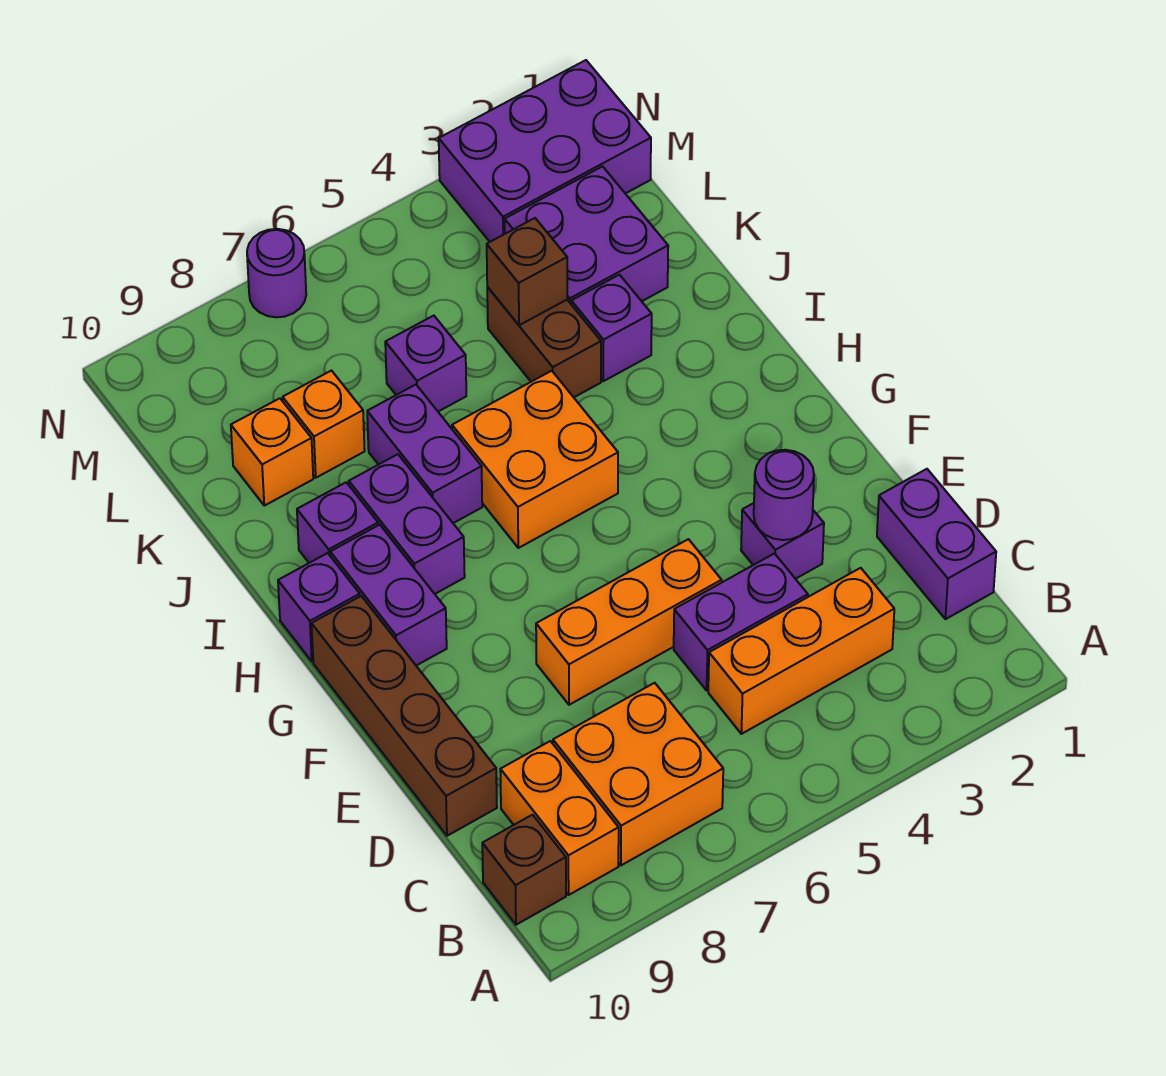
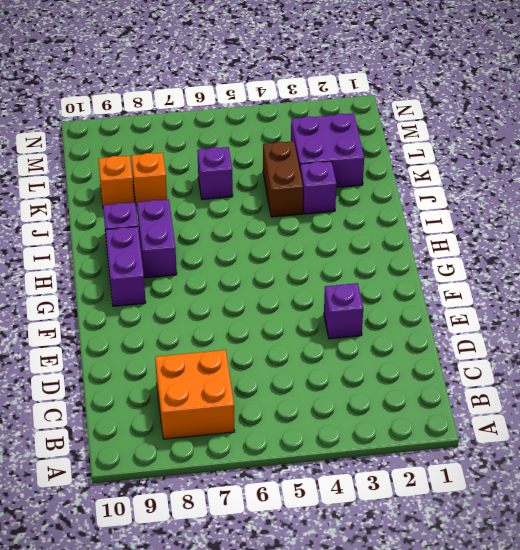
none -> orange 1x2 brick [500,741,619,895]
none -> brown 1x1 brick [482,815,566,925]
none -> purple 1x2 brick [877,469,996,619]

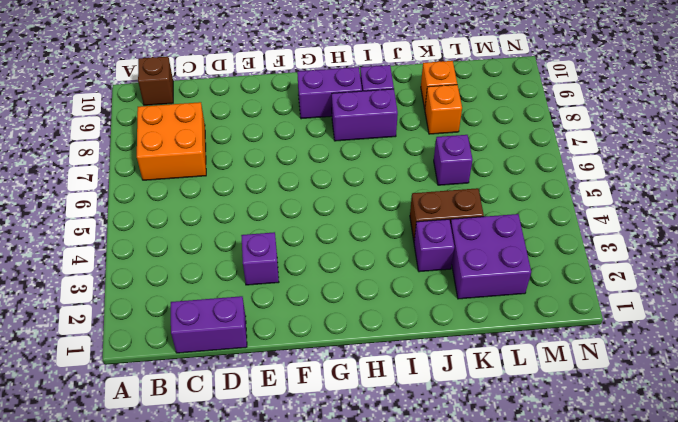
none -> orange 1x2 brick [500,741,619,895]
none -> orange 1x3 brick [708,568,894,734]
none -> purple 1x2 brick [674,554,808,690]

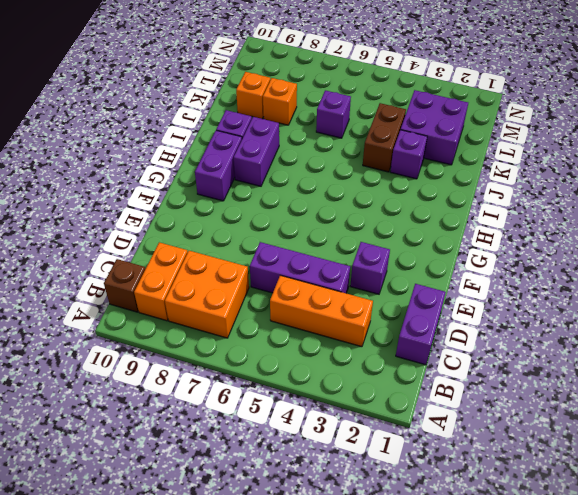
purple 1x3 brick [250,242,350,293] -> purple 1x2 brick [674,554,808,690]
none -> brown 1x4 brick [312,596,497,836]
none -> orange 1x3 brick [536,539,722,705]
none -> orange 2x2 brick [452,371,618,548]

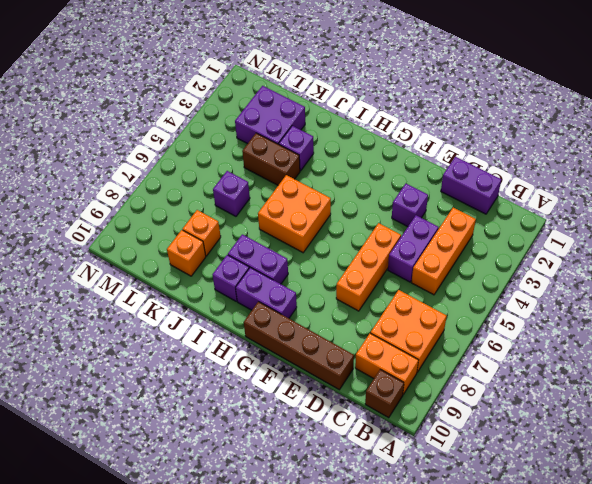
none -> purple 1x1 brick [278,553,360,661]
none -> purple 1x2 brick [367,385,482,523]
none -> purple 2x3 brick [439,60,651,242]

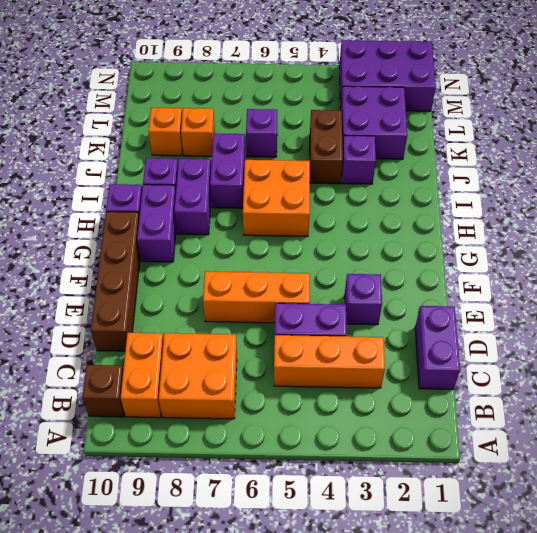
none -> purple 1x1 round brick [247,229,306,317]
none -> purple 1x1 round brick [754,450,814,540]
none -> brown 1x1 brick [487,218,567,325]

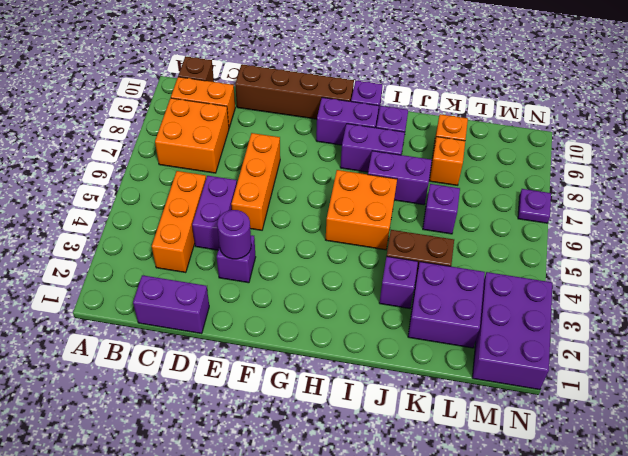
purple 1x1 plate [518,189,551,223] -> purple 1x1 round brick [247,229,306,317]
none -> brown 1x1 brick [487,218,567,325]

